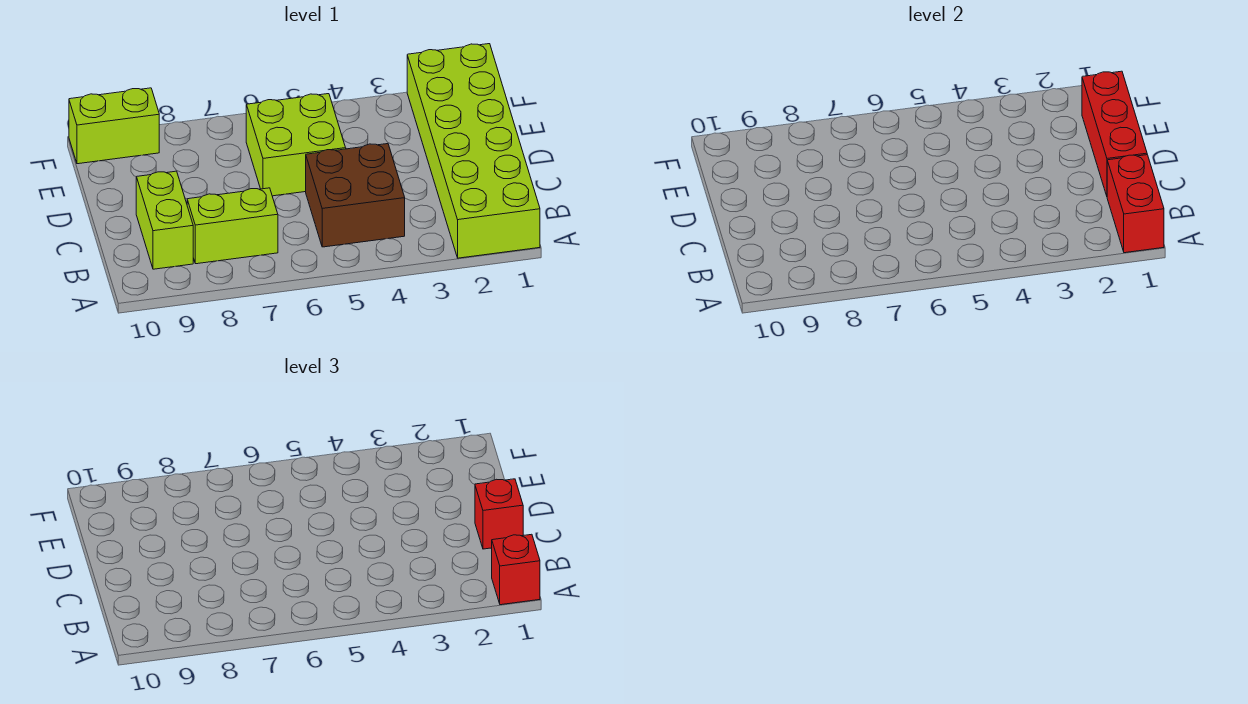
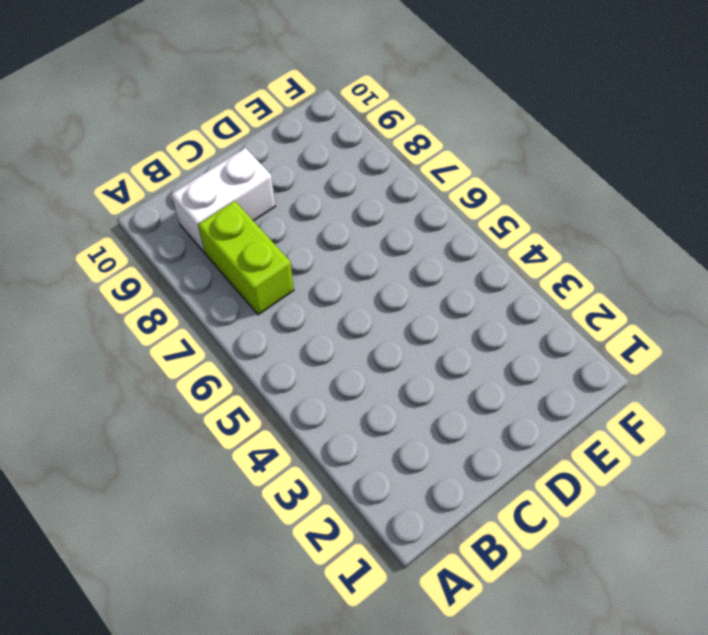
white 1x2 brick [171,148,275,253] -> lime 1x2 brick [136,171,193,269]
none -> lime 2x6 brick [407,44,540,258]
none -> brown 2x2 brick [306,144,405,247]

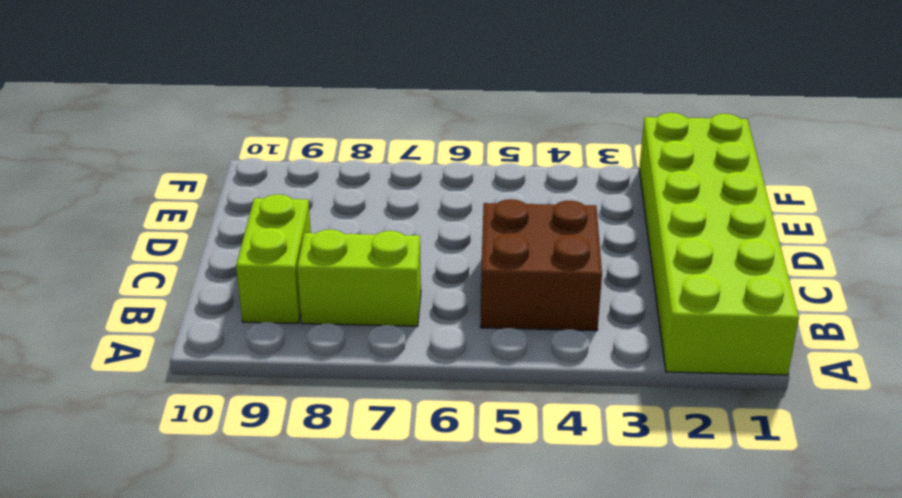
none -> lime 2x2 brick [246,94,346,196]
none -> lime 1x2 brick [69,88,159,164]

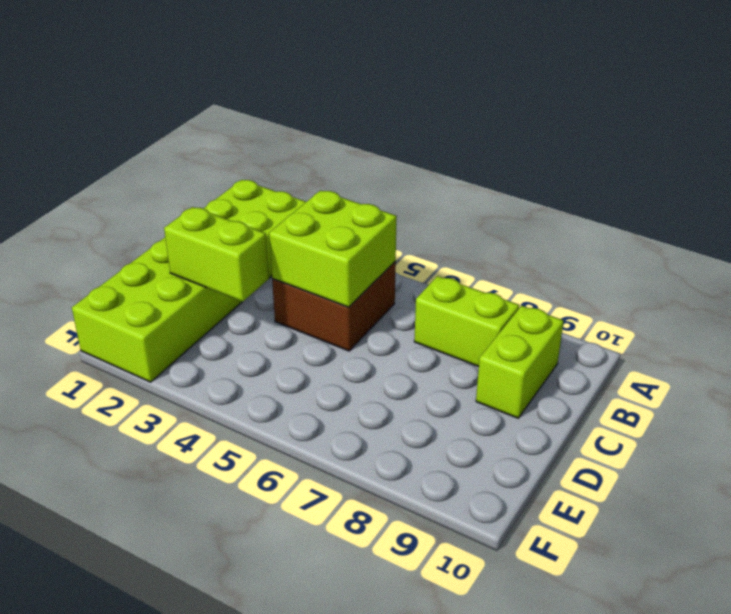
lime 2x2 brick [269,190,397,307] -> lime 2x2 brick moved to [246,94,346,196]
lime 1x2 brick [164,207,269,302] -> lime 1x2 brick moved to [69,88,159,164]
none -> red 1x2 brick [1107,155,1164,253]
none -> red 1x3 brick [1082,71,1147,196]

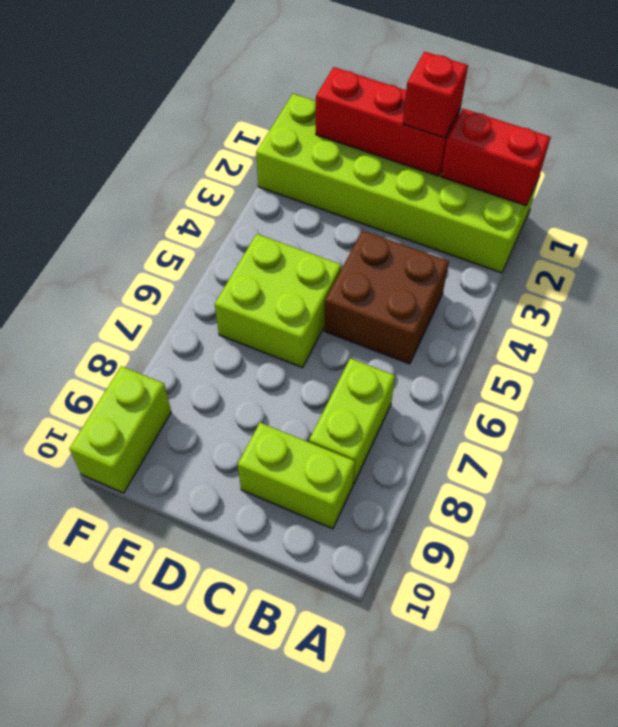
none -> red 1x1 brick [492,534,540,605]

